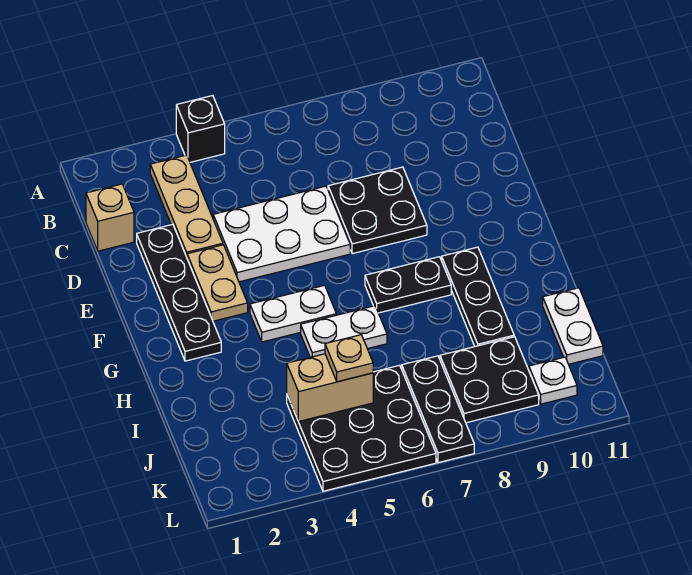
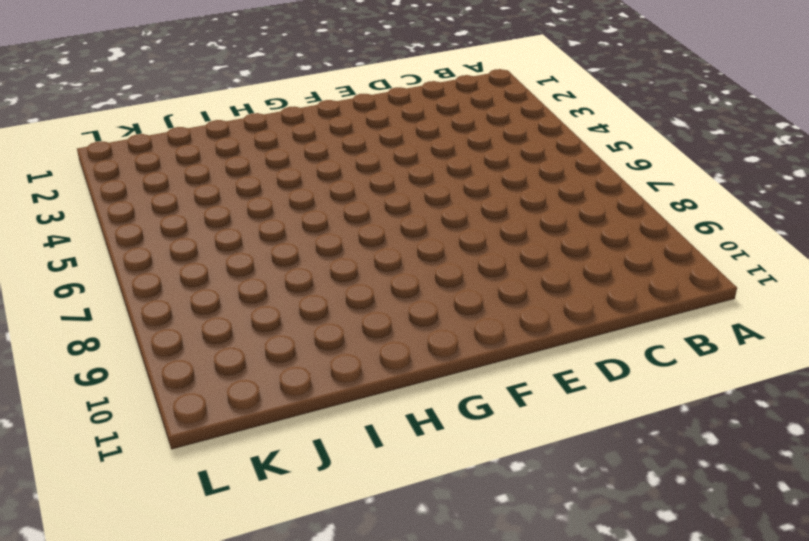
none -> black 1x1 brick [176,96,225,162]
none -> tan 1x3 plate [150,155,223,257]
none -> tan 1x1 brick [86,184,134,251]

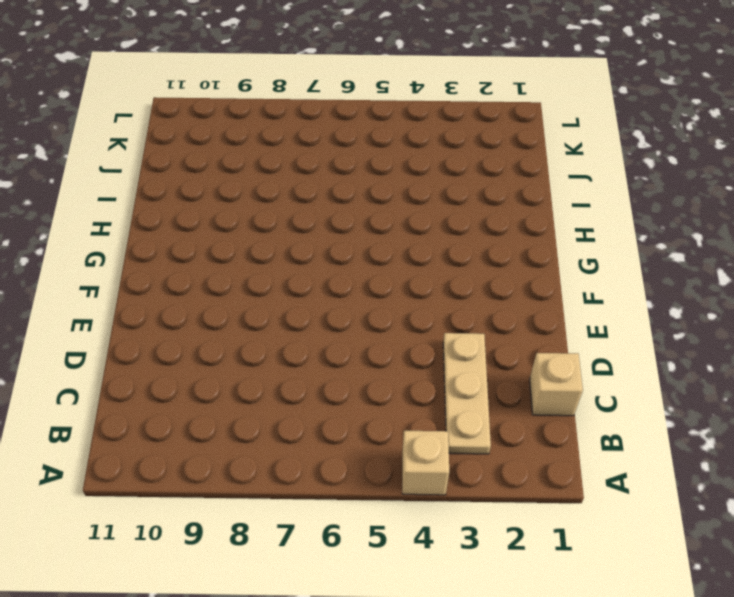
tan 1x1 brick [402,431,449,495] -> black 1x1 brick [176,96,225,162]
none -> black 1x4 plate [137,224,221,361]
none -> white 2x3 plate [213,186,350,282]
none -> black 2x2 plate [328,167,427,254]

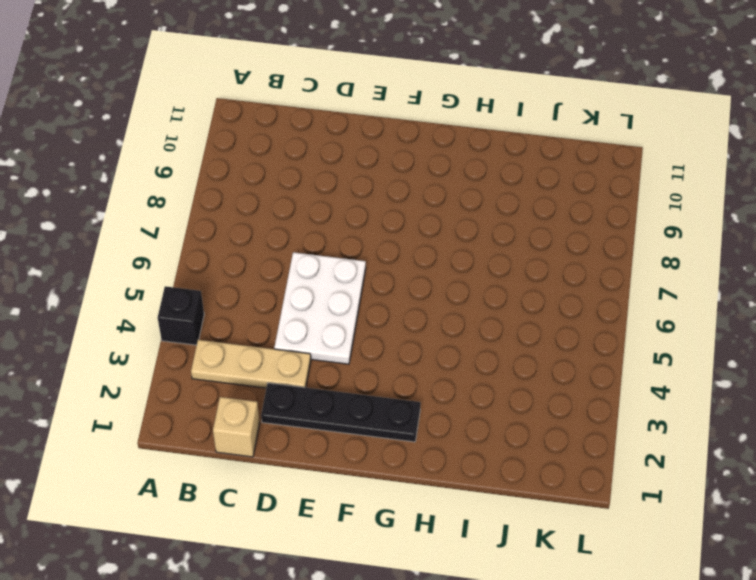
none -> black 2x2 plate [328,167,427,254]
none -> tan 1x2 plate [187,245,248,321]
none -> white 1x2 plate [250,285,336,342]

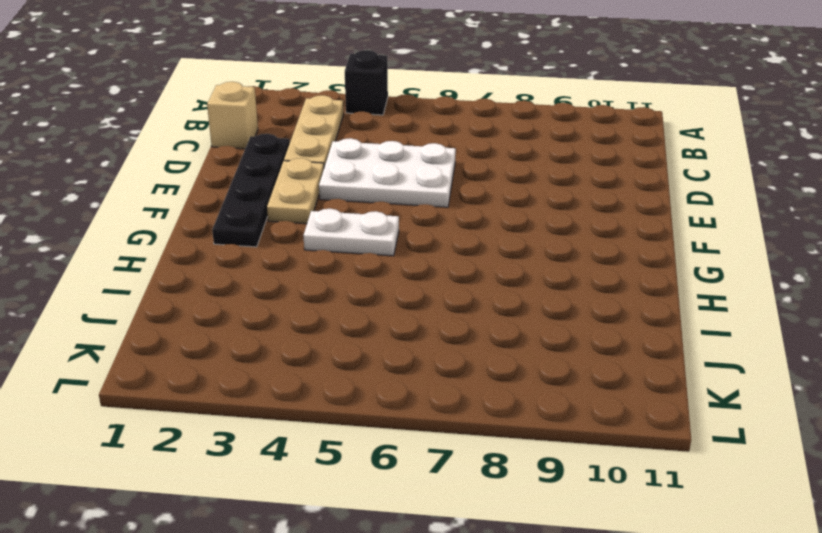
none -> black 2x2 plate [328,167,427,254]
none -> black 1x2 plate [365,257,451,313]
none -> black 1x3 plate [442,247,514,346]

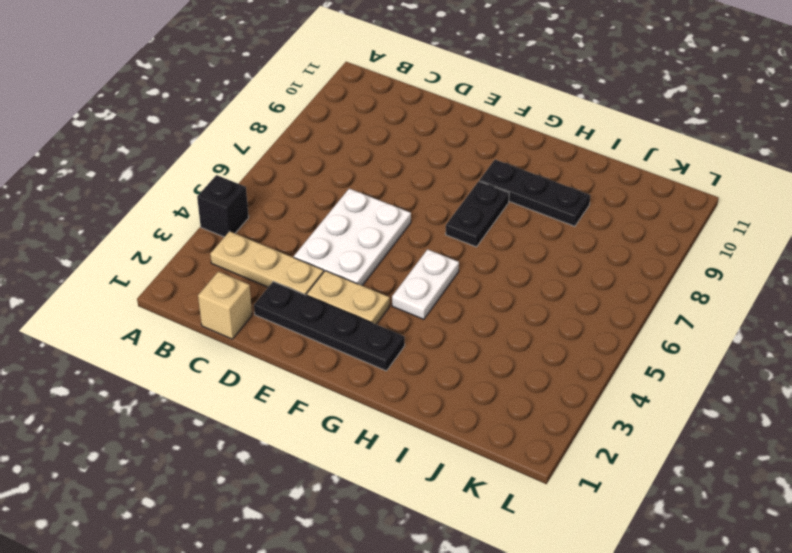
none -> black 2x2 plate [328,167,427,254]
none -> white 1x2 plate [301,306,387,357]
none -> white 1x2 plate [543,288,603,364]

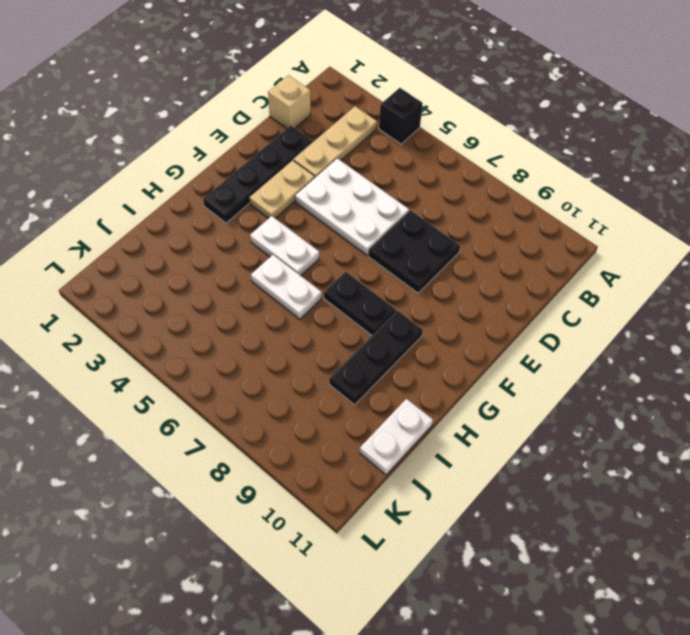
none -> black 3x3 plate [287,365,436,491]
none -> black 1x3 plate [402,356,474,463]
none -> black 2x2 plate [440,337,539,423]

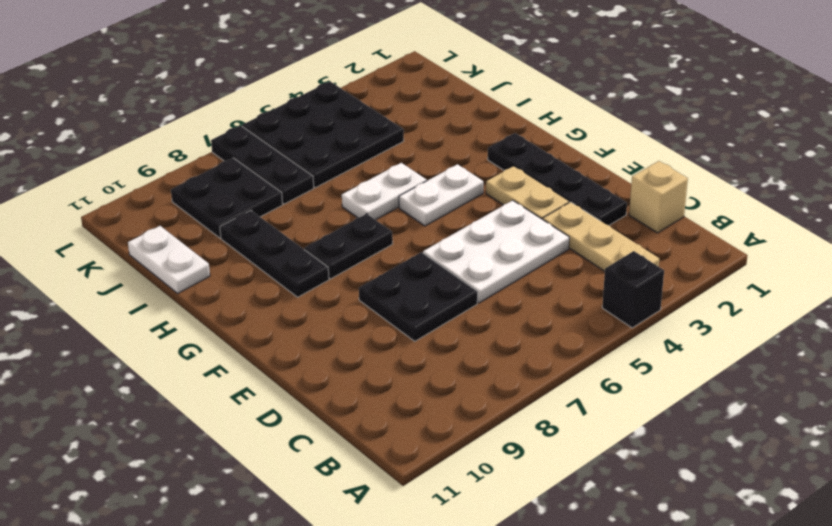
none -> white 1x1 plate [529,357,577,404]
none -> tan 1x2 brick [287,354,373,422]
none -> tan 1x1 plate [325,335,373,382]

